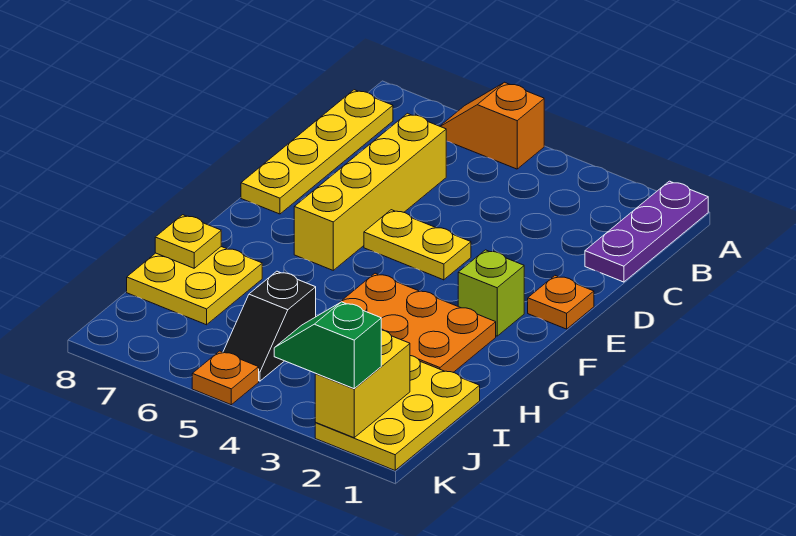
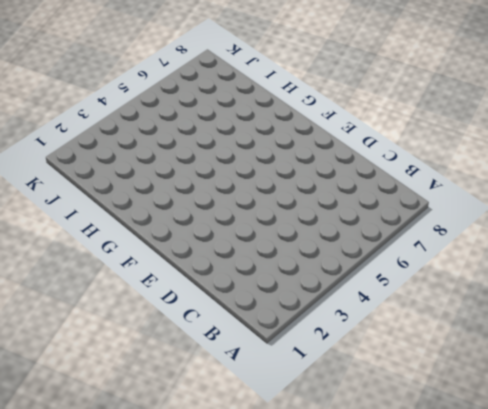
none -> purple 1x3 plate [585,181,708,282]
none -> orange 1x2 slope [440,82,544,169]
none -> yellow 1x4 plate [241,90,393,214]

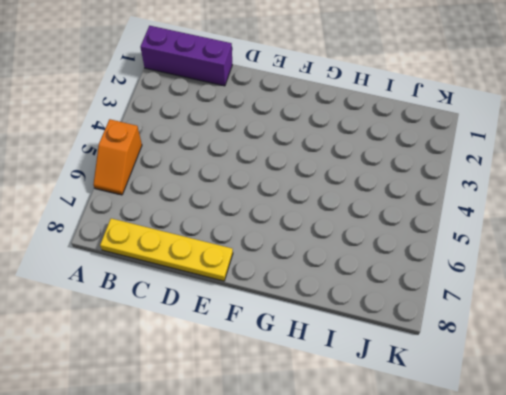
purple 1x3 brick [140,26,232,86] -> purple 1x3 plate [585,181,708,282]
none -> yellow 1x4 brick [294,113,446,270]
none -> orange 1x1 plate [528,276,594,329]
none -> yellow 1x2 plate [364,210,471,280]

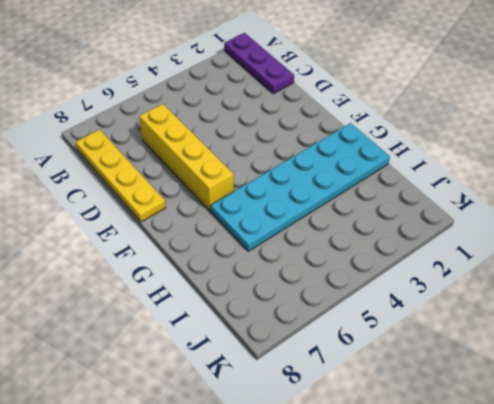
cyan 2x6 plate [211,123,390,251] -> orange 2x3 plate [339,273,496,372]
none -> orange 1x2 slope [440,82,544,169]
none -> orange 1x1 plate [528,276,594,329]
none -> yellow 1x2 plate [364,210,471,280]

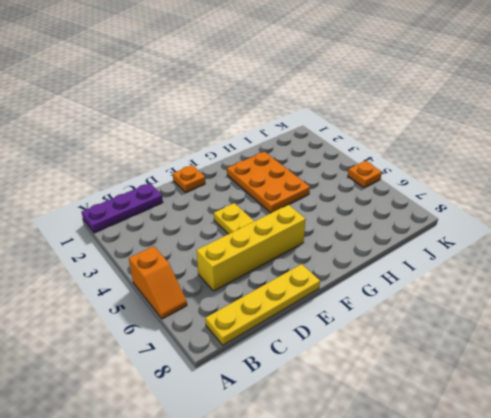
none -> lime 1x1 brick [458,250,524,336]
none -> yellow 2x2 plate [127,247,262,325]
none -> yellow 2x3 plate [315,356,480,470]

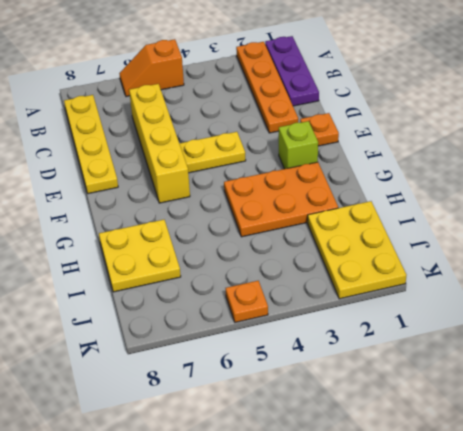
orange 1x4 plate [236,42,298,133] -> none
none -> black 1x2 slope [223,271,316,381]
none -> yellow 1x1 plate [155,215,221,268]
none -> yellow 1x2 brick [315,330,410,438]

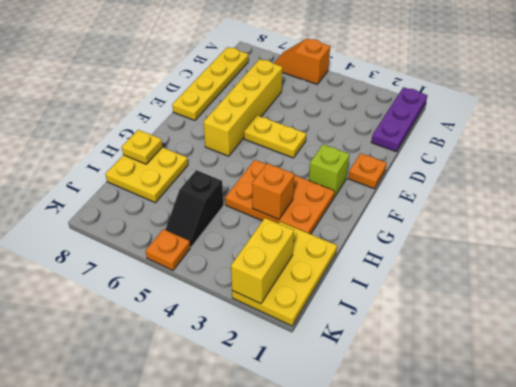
orange 1x1 brick [252,163,294,219] -> none
none -> green 1x2 slope [274,302,381,389]

